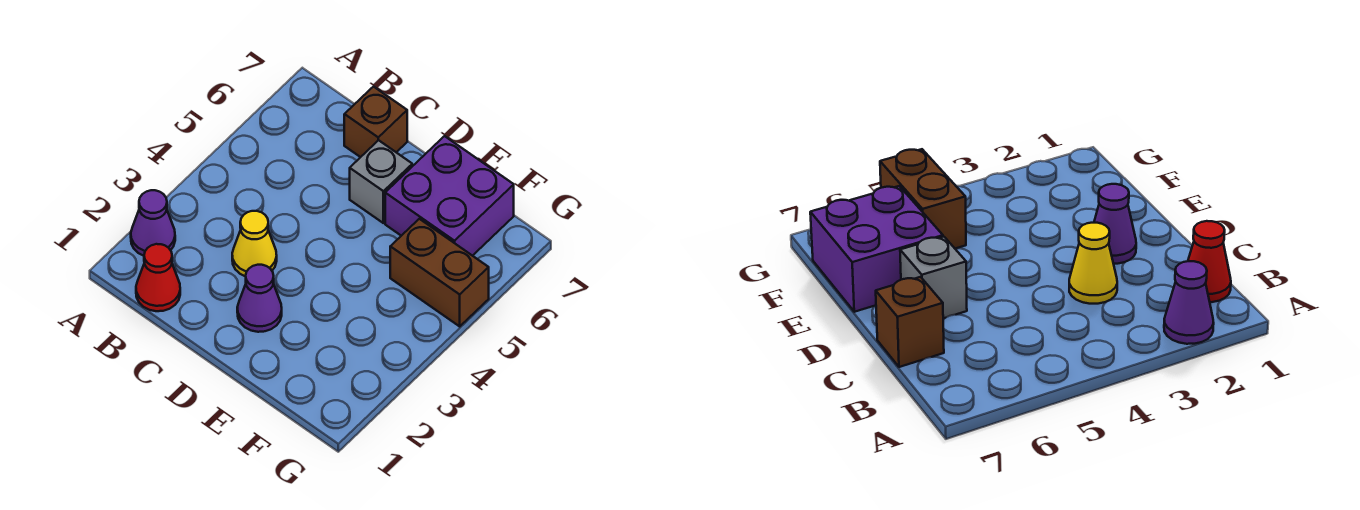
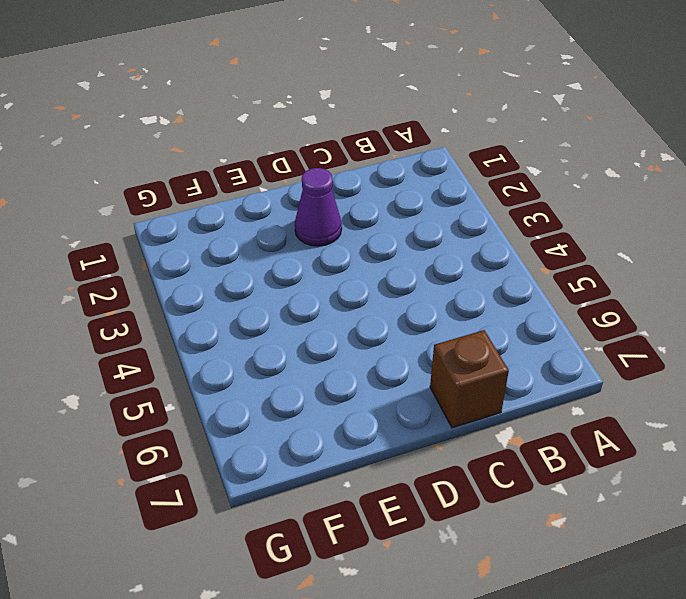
none -> purple 1x1 cone [131,190,175,256]
none -> red 1x1 cone [136,244,180,311]

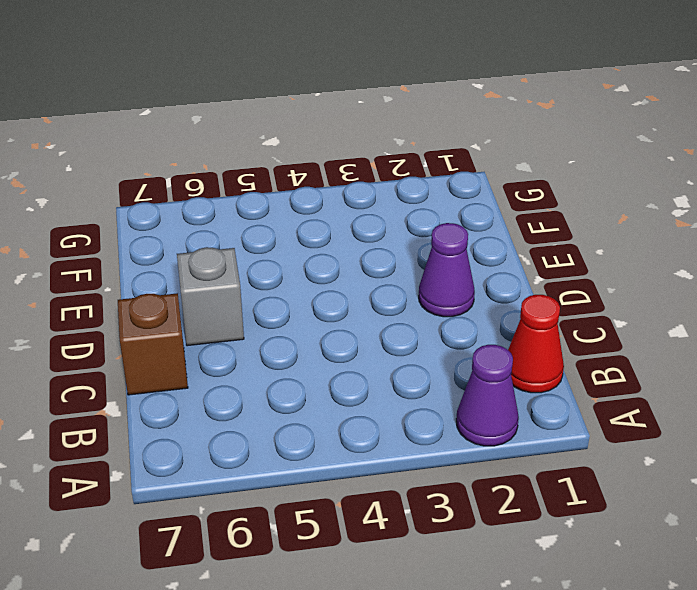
none -> yellow 1x1 cone [232,211,277,277]
none -> purple 2x2 brick [385,136,514,256]

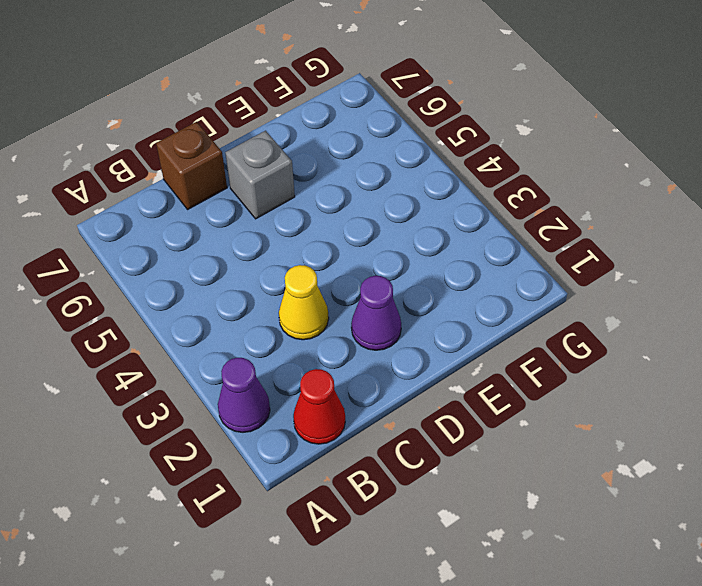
none -> purple 2x2 brick [385,136,514,256]
none -> brown 1x2 brick [390,219,489,326]

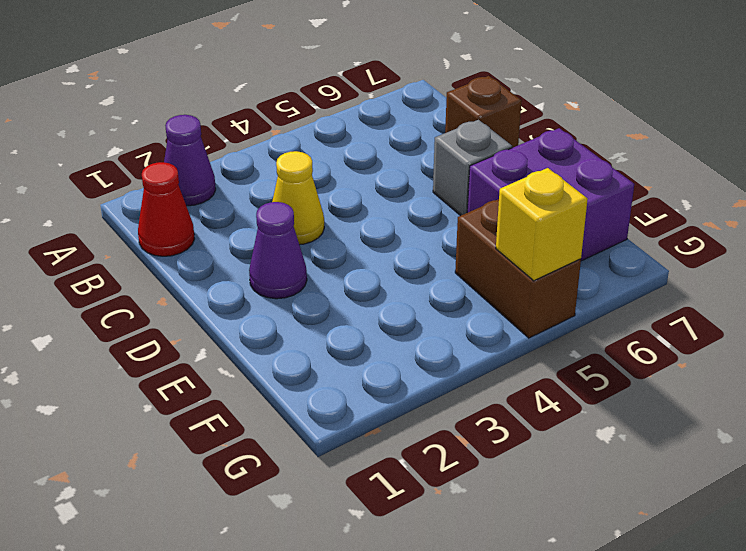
yellow 1x1 brick [496,168,588,281] -> none

